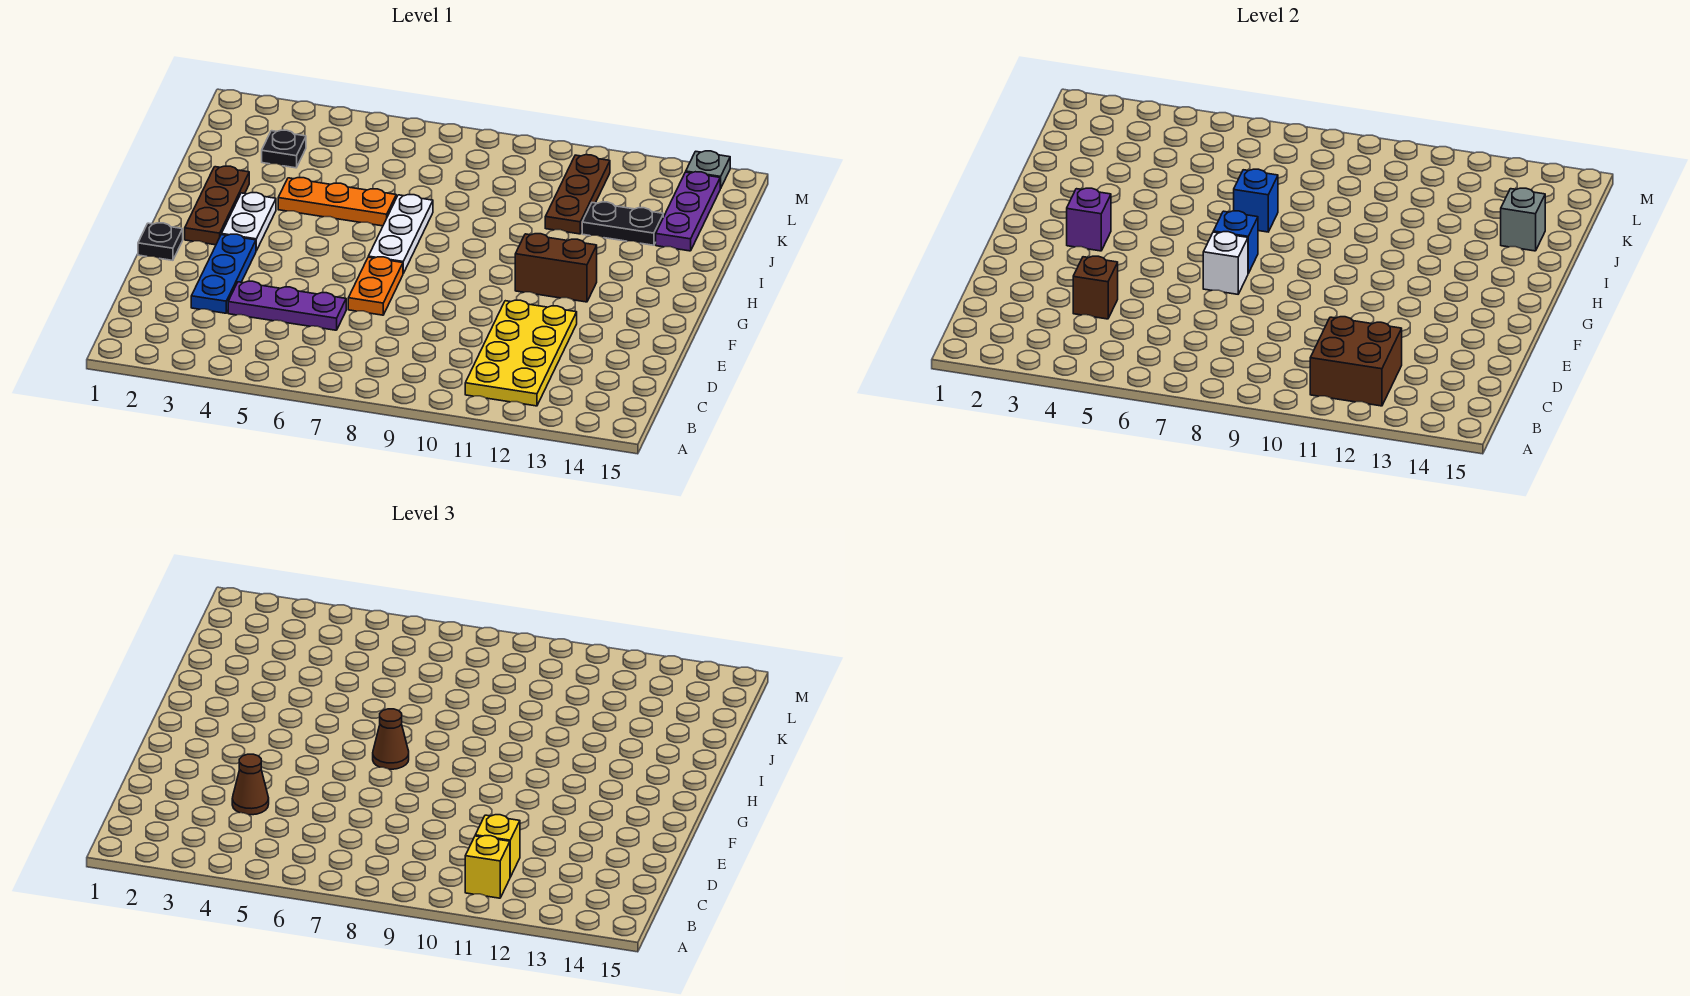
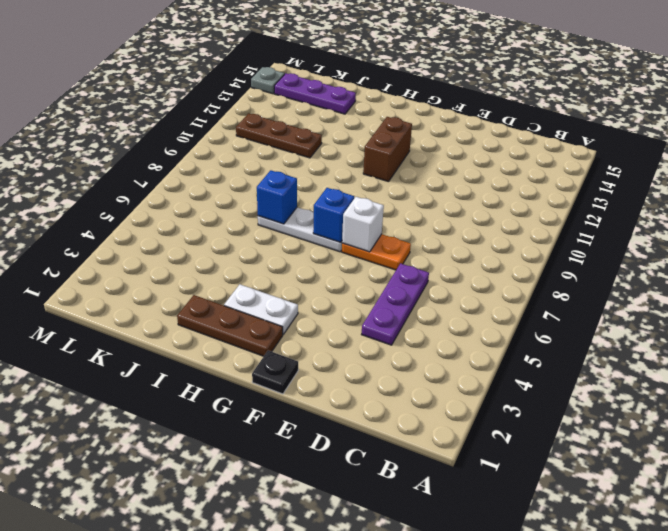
none -> yellow 2x4 plate [465,300,577,406]
none -> blue 1x3 plate [191,234,256,313]
none -> orange 1x3 plate [278,178,396,226]

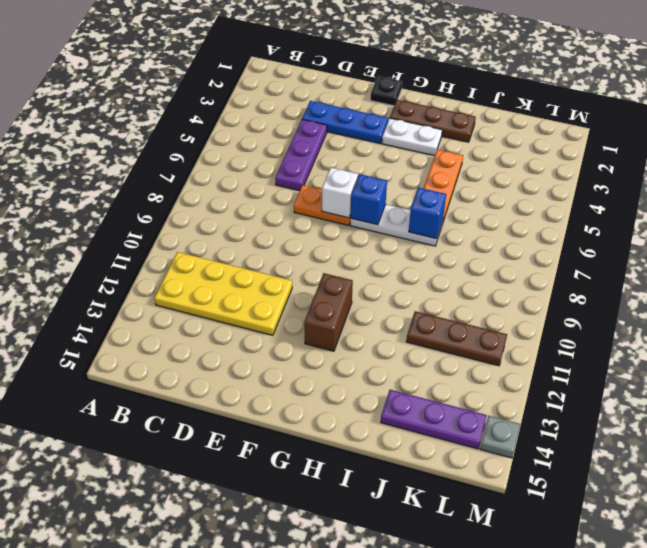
none -> black 1x2 plate [582,202,663,245]
none -> black 1x1 plate [262,130,306,168]
none -> brown 2x2 brick [1310,317,1402,406]

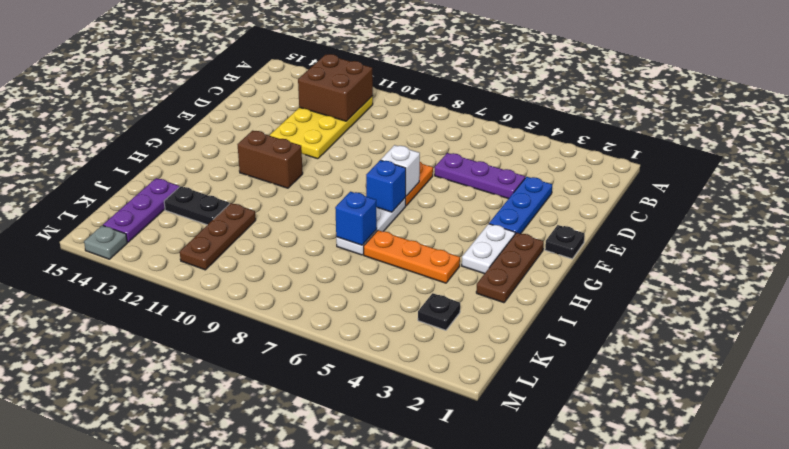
none -> brown 1x1 brick [1073,256,1118,319]
none -> purple 1x1 brick [1067,188,1111,251]
none -> grey 1x1 brick [1501,188,1545,251]

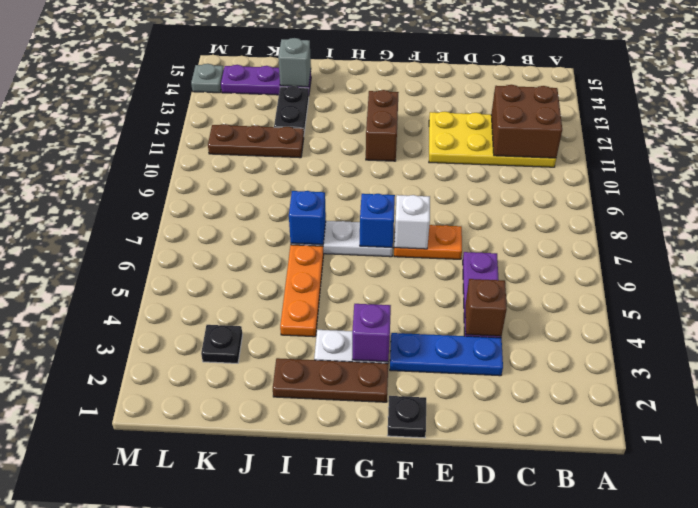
none -> yellow 1x1 brick [465,836,510,898]
none -> yellow 1x1 brick [475,815,520,877]
none -> brown 1x1 cone [232,754,269,815]

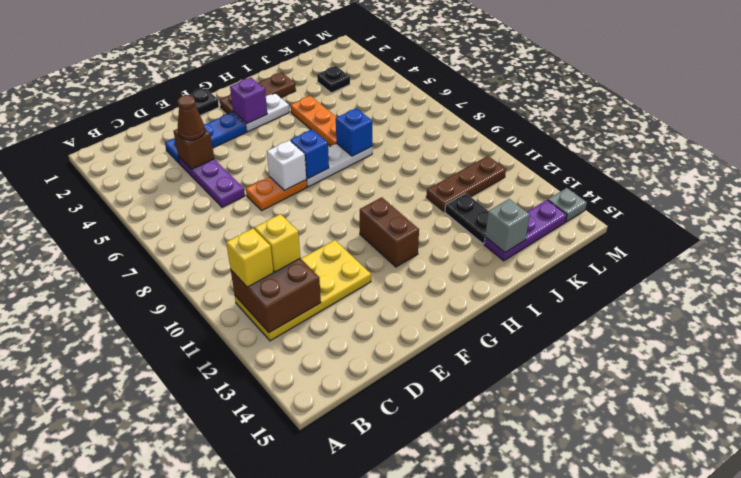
none -> brown 1x1 cone [373,709,409,769]

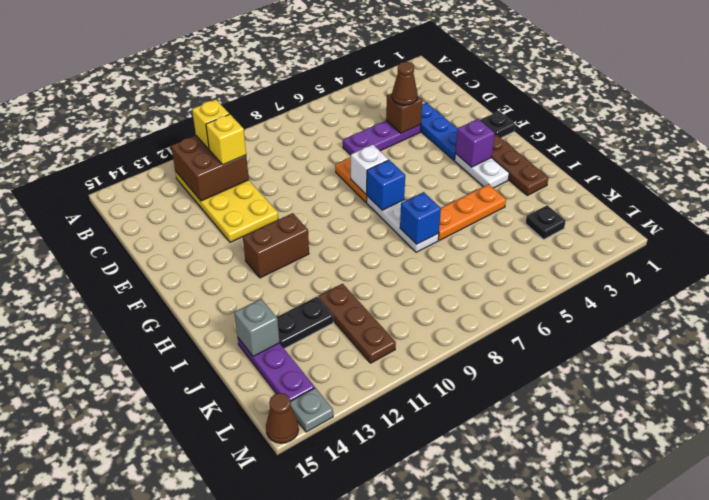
brown 1x1 cone [266,393,299,443] -> brown 1x1 cone moved to [373,709,409,769]

